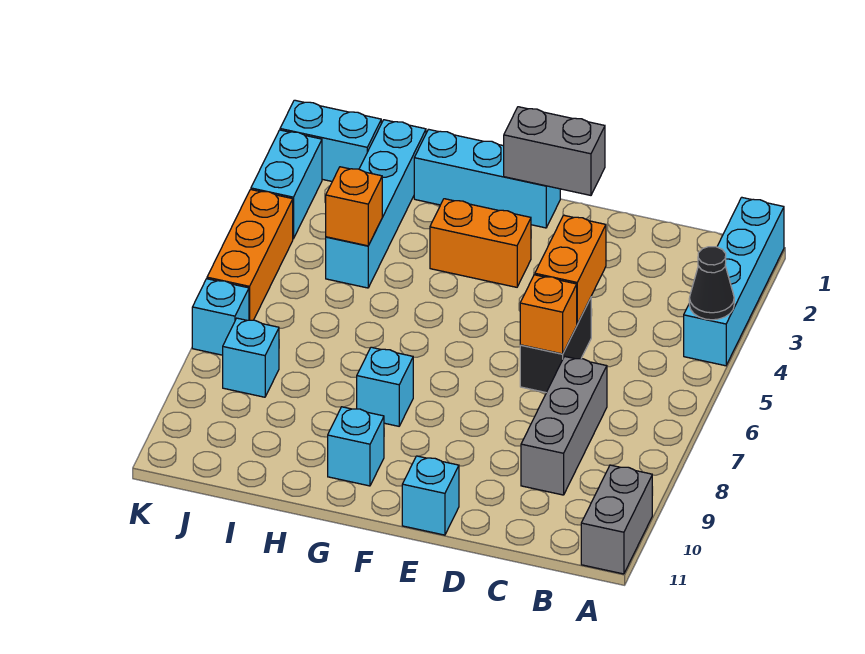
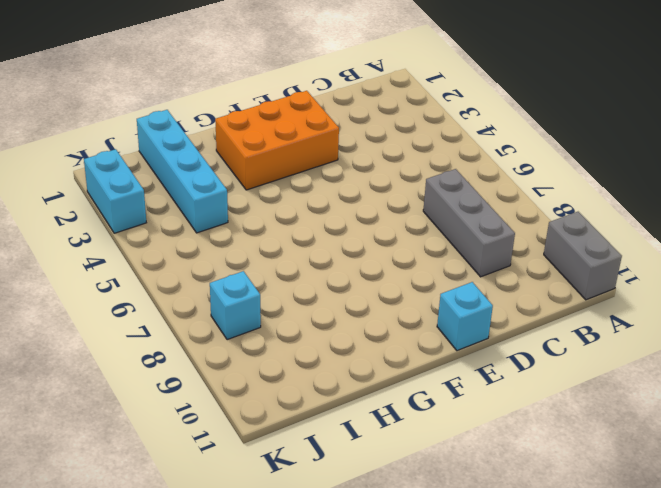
orange 2x3 brick [215,91,339,190] -> orange 1x2 brick [430,199,531,287]
none -> cyan 1x4 brick [684,197,784,366]
none -> black 1x2 brick [520,298,591,393]
none -> cyan 1x3 brick [414,129,560,228]

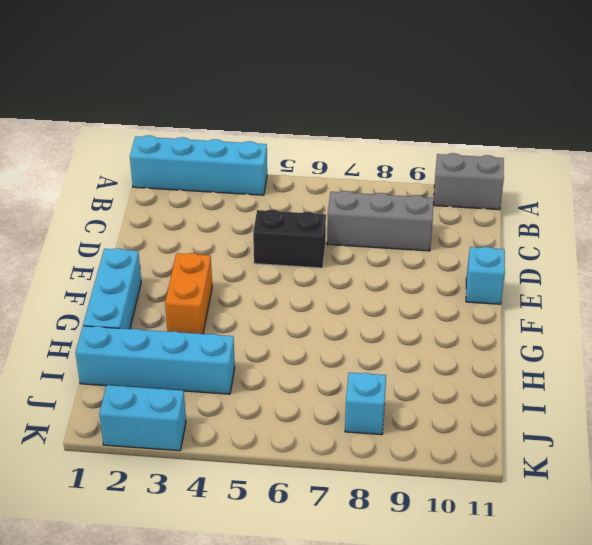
none -> cyan 1x1 brick [357,347,413,426]
none -> cyan 1x1 brick [328,407,384,486]
none -> cyan 1x2 brick [280,100,381,181]

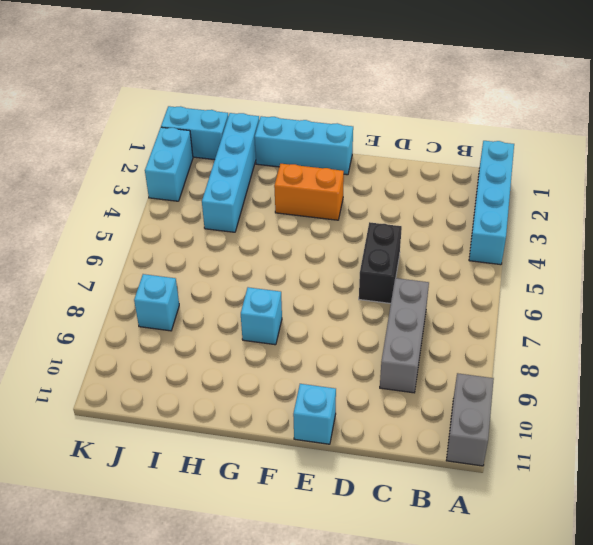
none -> cyan 1x1 brick [328,407,384,486]
none -> orange 1x3 brick [207,190,293,320]
none -> cyan 1x1 brick [192,279,249,355]

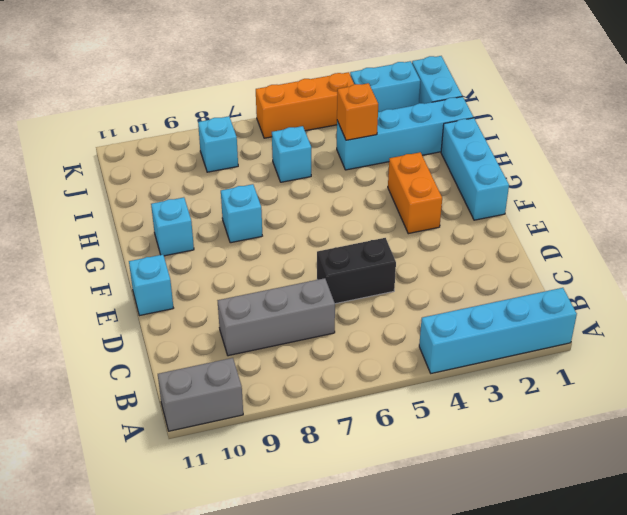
cyan 1x1 brick [272,126,311,182] -> cyan 1x1 brick moved to [192,279,249,355]
none -> black 1x1 cone [689,247,734,320]
none -> orange 1x2 brick [535,215,606,324]
none -> orange 1x1 brick [520,275,577,354]

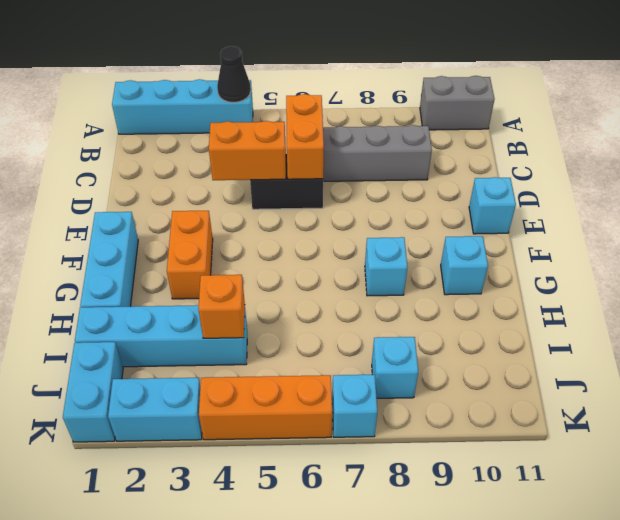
orange 1x2 brick [286,94,324,179] -> orange 1x1 brick [520,275,577,354]
none -> grey 1x2 brick [504,107,605,195]

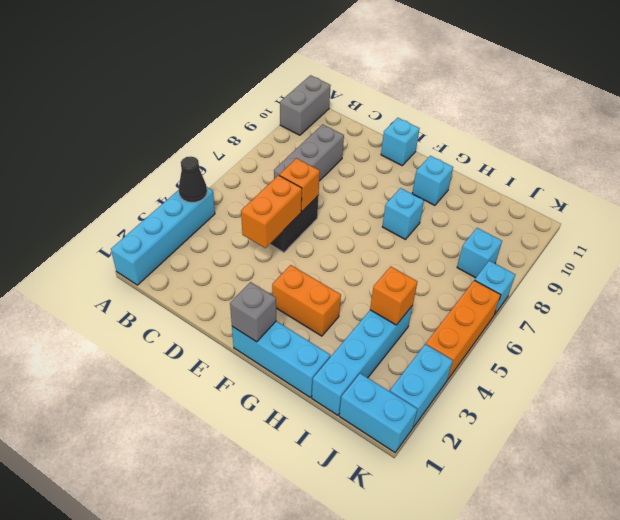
grey 1x1 brick [230,282,276,342] -> grey 1x2 brick [504,107,605,195]

